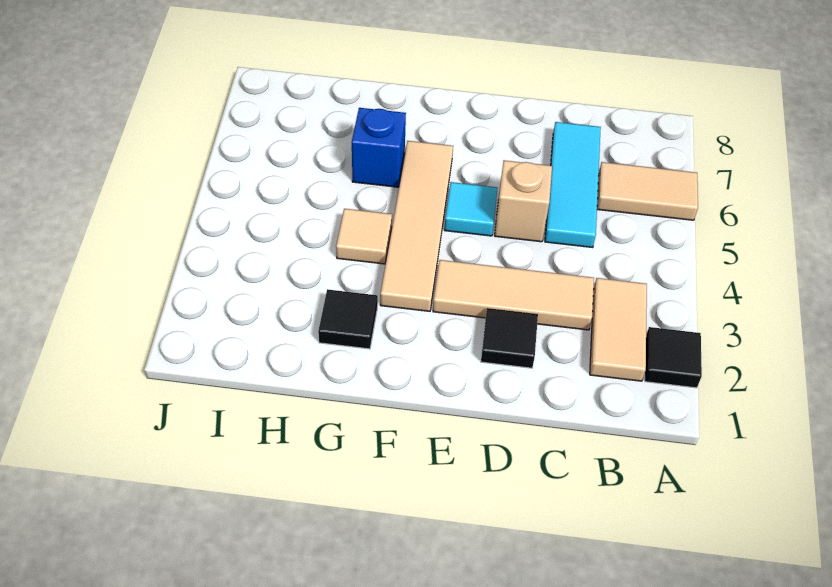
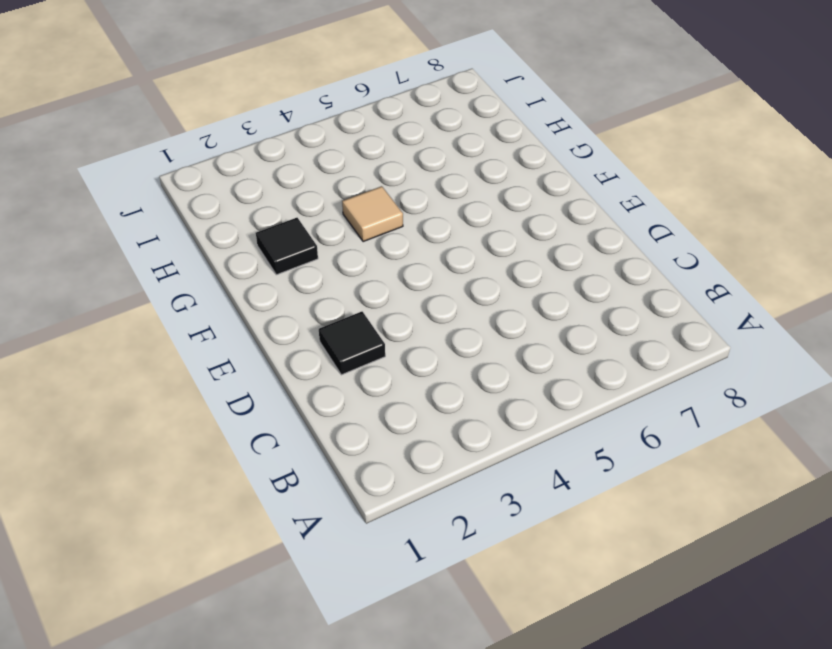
none -> black 1x1 tile [645,327,702,388]
none -> tan 1x2 tile [597,162,698,220]
none -> tan 1x2 tile [590,278,647,381]

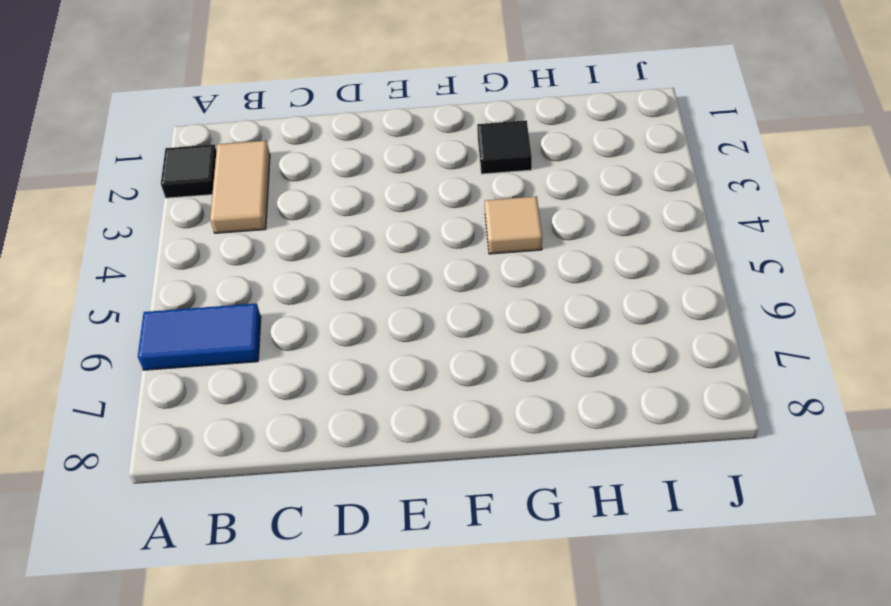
blue 1x2 tile [138,303,261,370] -> tan 1x2 tile [597,162,698,220]
none -> tan 1x3 tile [433,260,594,330]
none -> cyan 1x3 tile [545,122,601,248]
none -> black 1x1 tile [481,308,538,368]

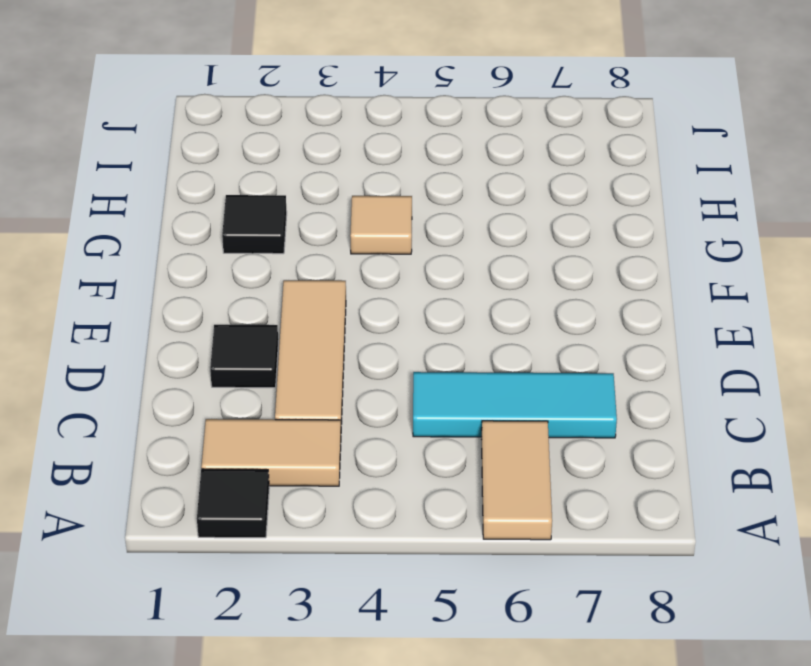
none -> tan 1x1 brick [495,160,552,242]
none -> cyan 1x1 tile [444,182,498,236]
none -> tan 1x4 tile [380,141,453,311]

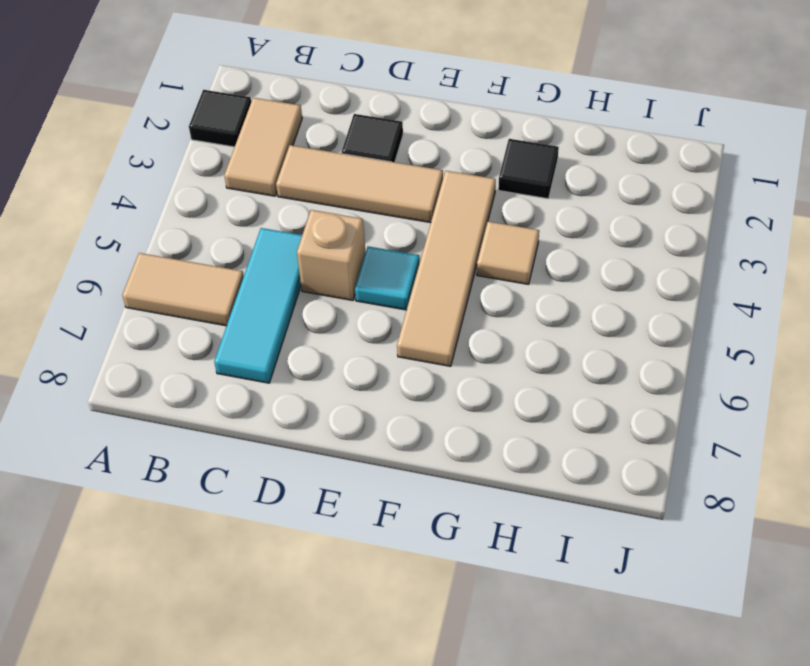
none -> blue 1x1 brick [352,108,406,187]

